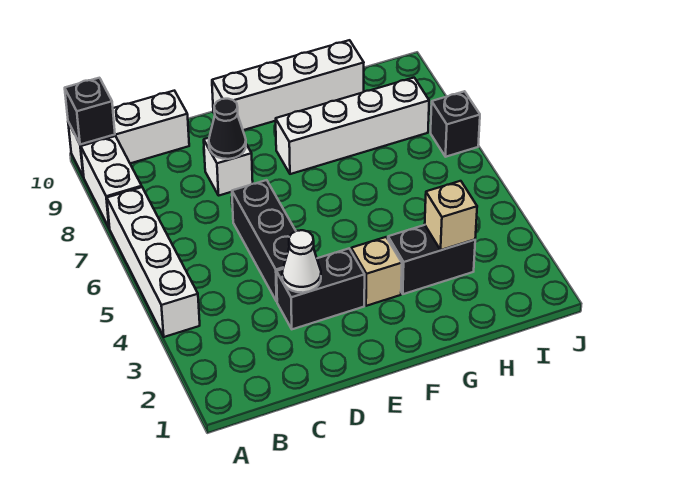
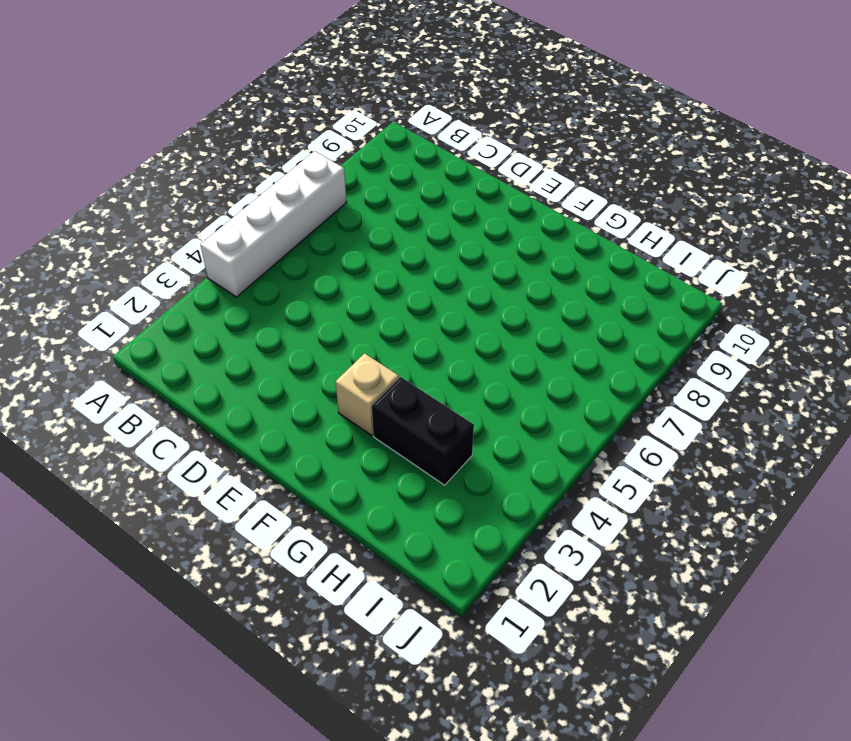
none -> white 1x2 brick [81,136,142,229]
none -> white 1x3 brick [68,91,189,177]
none -> black 1x2 brick [277,249,365,329]

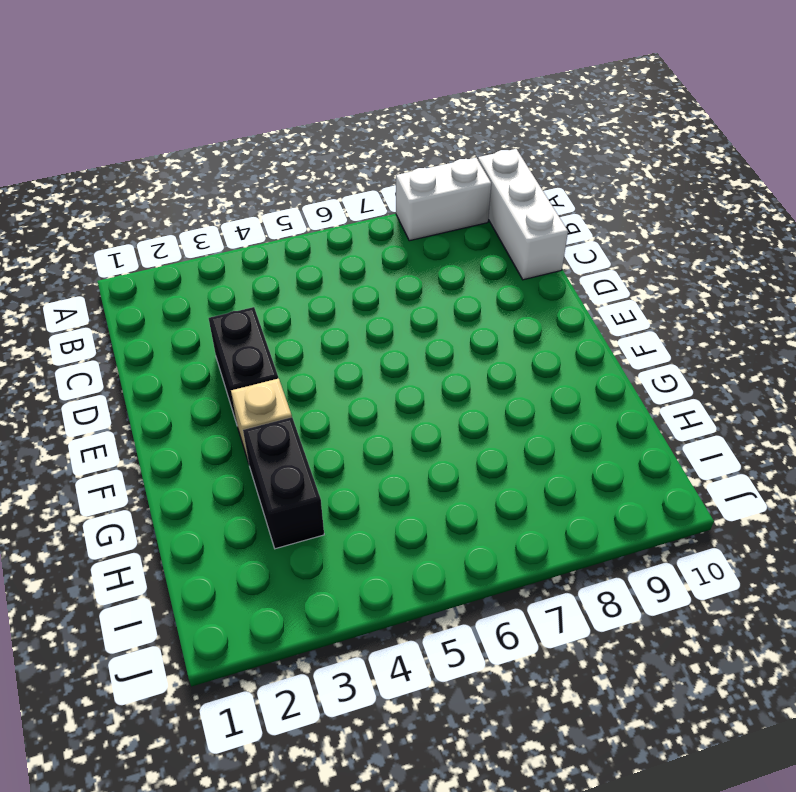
none -> white 1x4 brick [107,187,200,337]
none -> black 1x3 brick [232,180,296,301]
none -> white 1x1 brick [204,138,253,196]

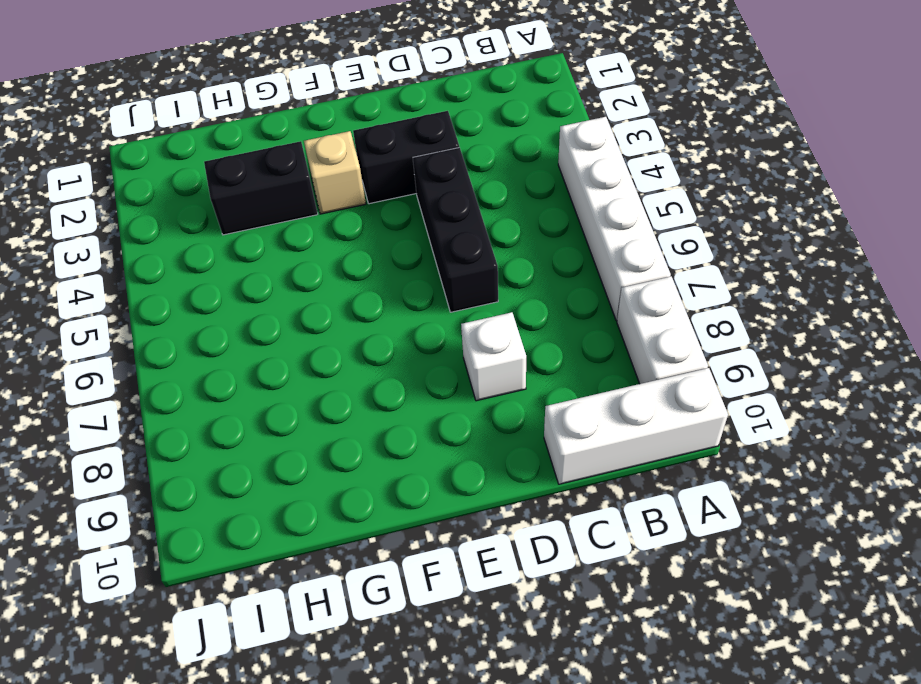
none -> white 1x4 brick [212,40,364,130]
none -> white 1x4 brick [276,78,429,174]
none -> black 1x1 brick [431,91,480,157]

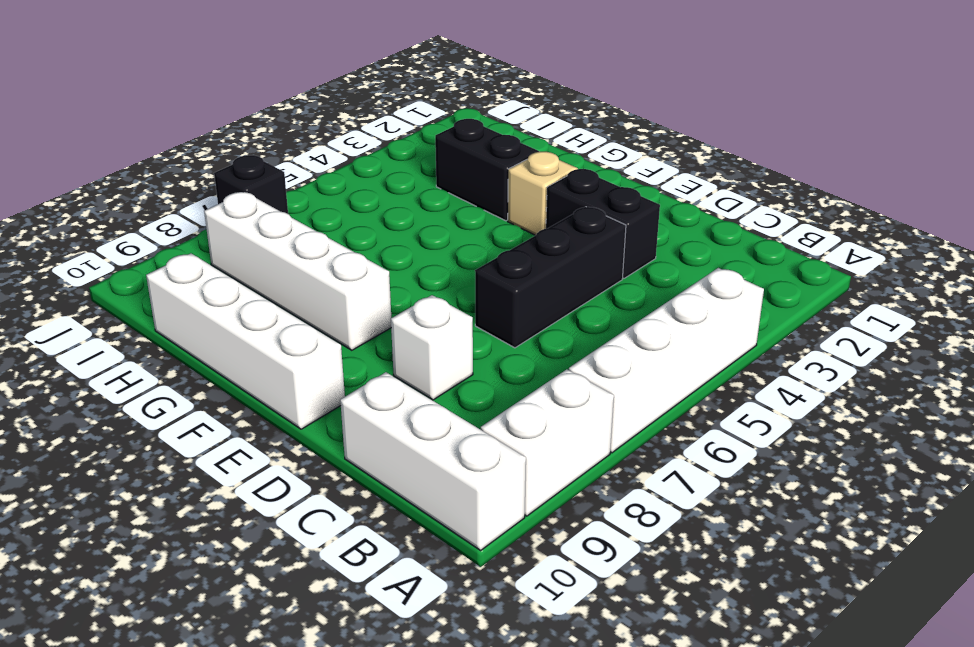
none -> black 1x1 brick [65,78,115,145]
none -> white 1x1 cone [282,230,321,293]
none -> black 1x1 cone [209,99,246,159]

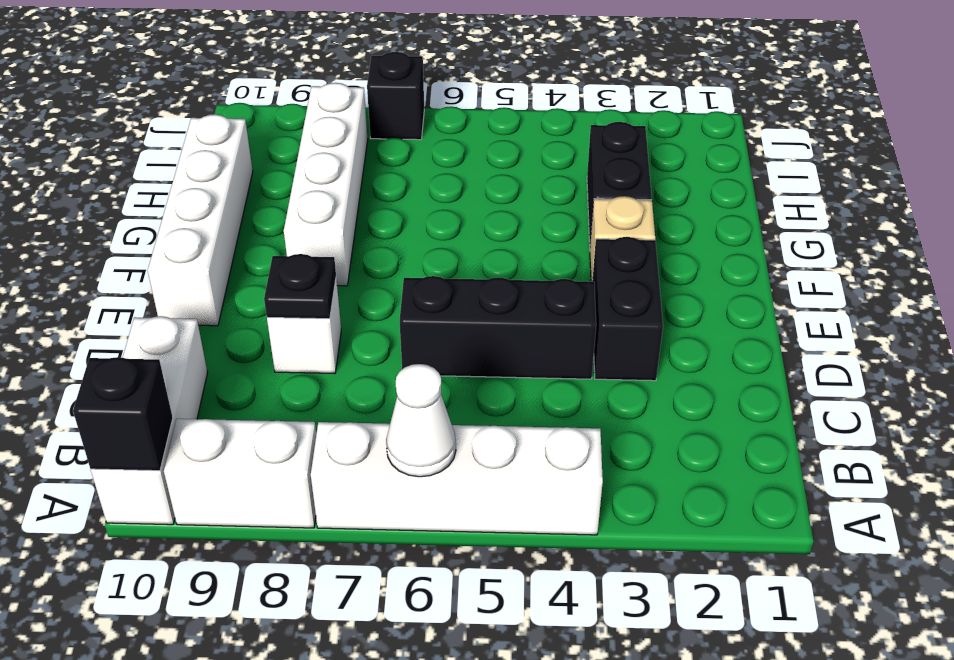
white 1x1 cone [386,364,456,477] -> white 1x1 cone moved to [282,230,321,293]
black 1x1 plate [264,254,336,319] -> black 1x1 cone [209,99,246,159]
none -> tan 1x1 brick [425,181,477,250]

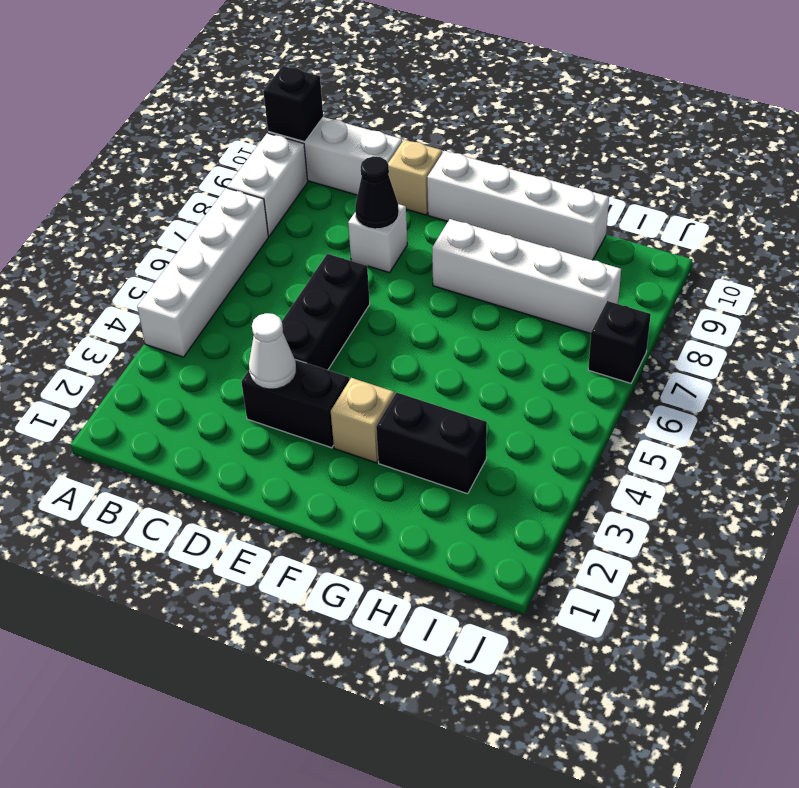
tan 1x1 brick [388,140,442,215] -> tan 1x1 brick moved to [425,181,477,250]

